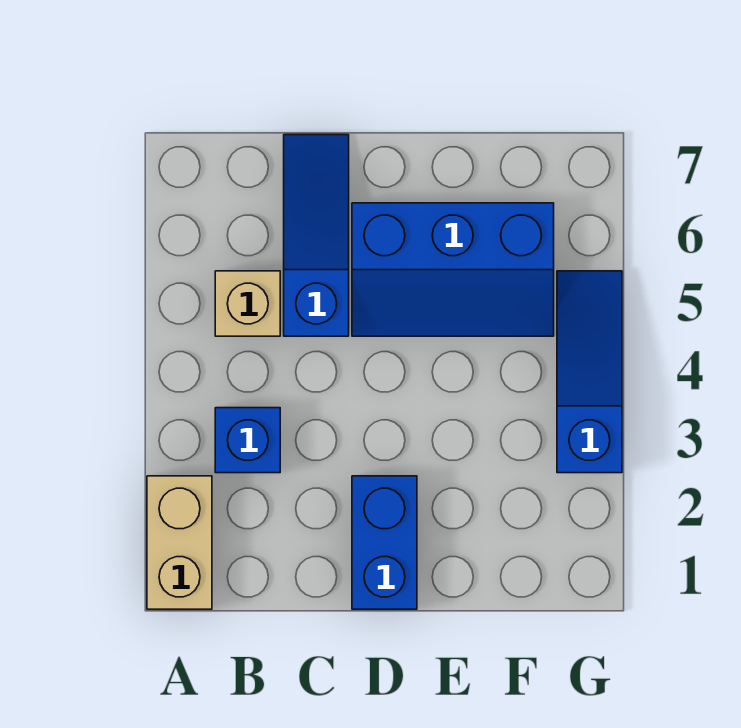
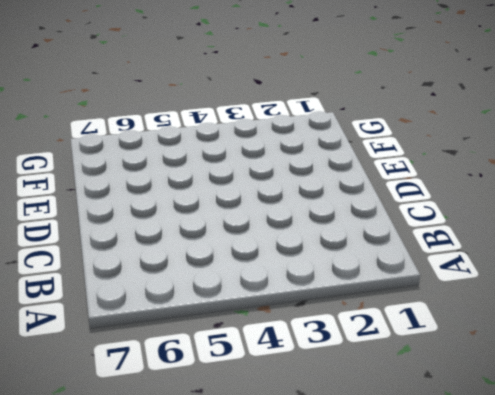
none -> tan 1x2 brick [147,476,212,609]
none -> blue 1x1 brick [215,408,280,473]

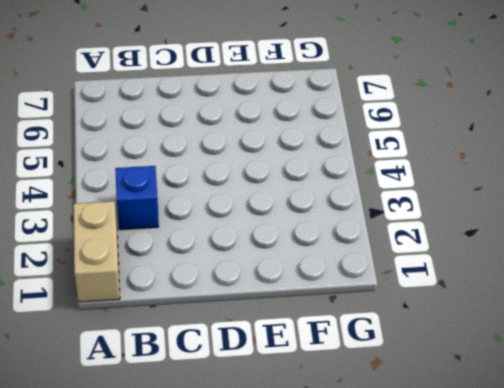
none -> tan 1x1 brick [215,271,280,336]
none -> blue 1x3 slope [284,135,349,336]

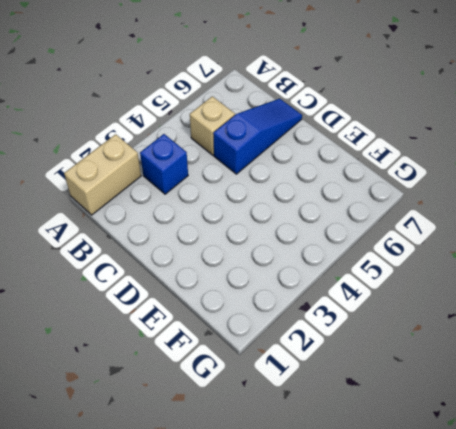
none -> blue 1x2 brick [352,476,417,609]
none -> blue 2x3 slope [352,203,554,336]

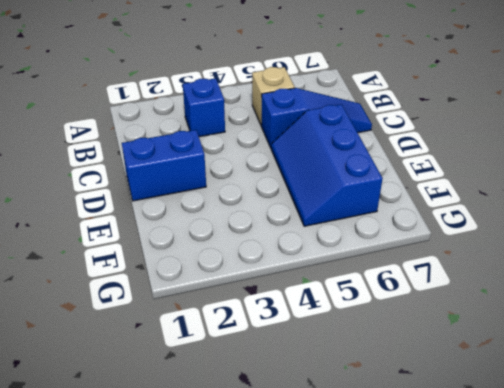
none -> tan 1x2 brick [147,476,212,609]
none -> blue 1x3 slope [557,271,622,473]

